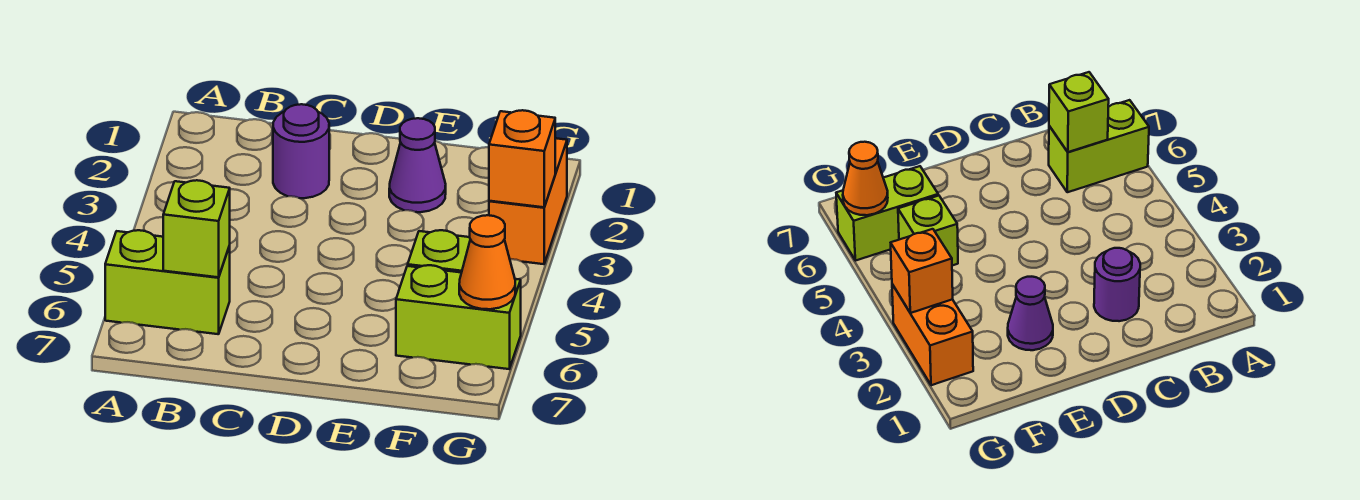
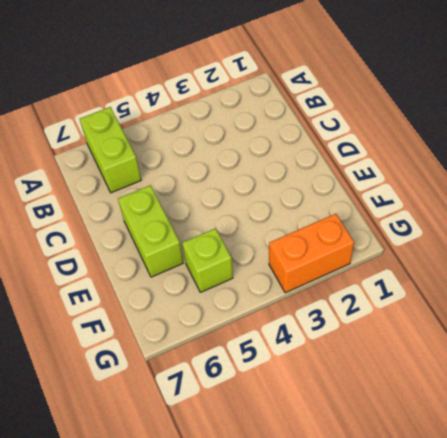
lime 1x2 brick [118,185,183,277] -> lime 1x2 brick moved to [396,265,521,369]
none -> purple 1x1 round brick [273,104,329,198]
none -> purple 1x1 cone [389,118,446,212]

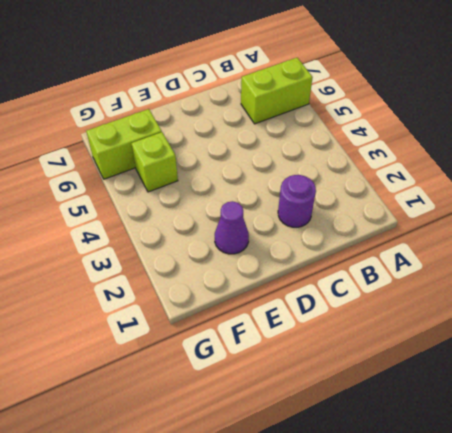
none -> orange 1x2 brick [489,138,567,264]
none -> lime 1x1 brick [163,180,230,277]

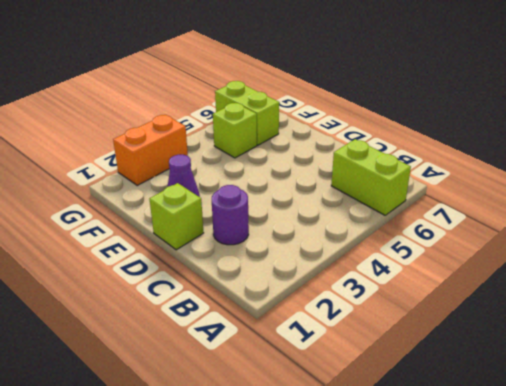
lime 1x1 brick [150,183,204,250] -> lime 1x1 brick moved to [163,180,230,277]
none -> orange 1x1 brick [489,110,555,207]
none -> orange 1x1 cone [459,215,515,309]

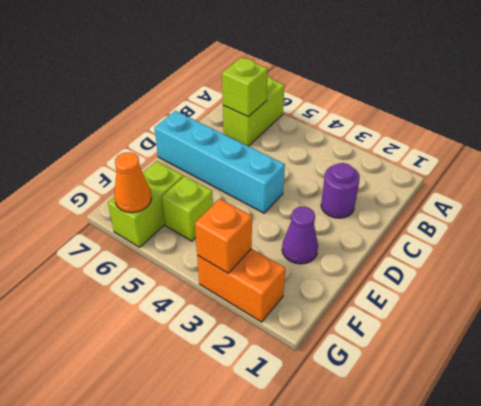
cyan 1x4 brick [155,111,285,213] -> none

